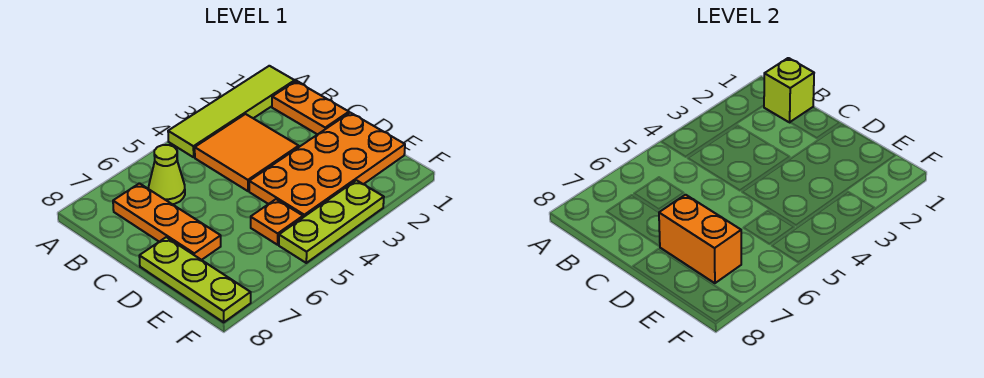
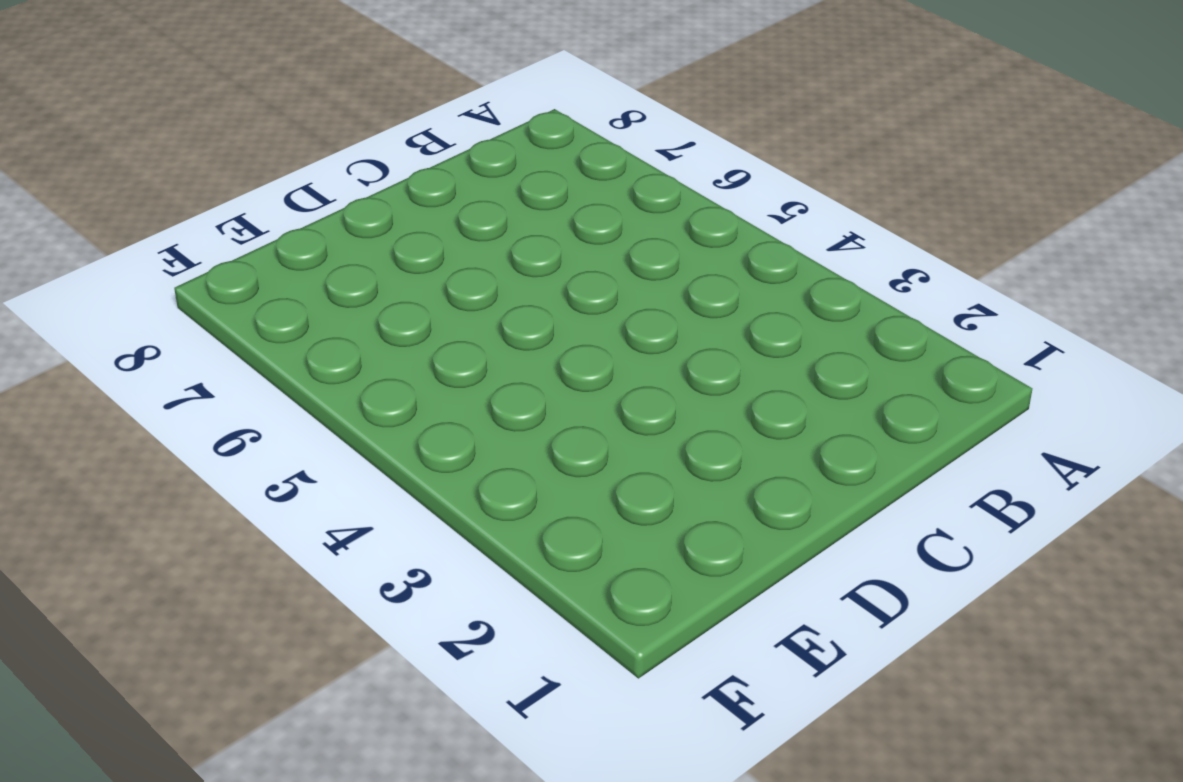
none -> lime 1x4 tile [168,66,295,157]
none -> orange 1x2 plate [272,81,349,135]

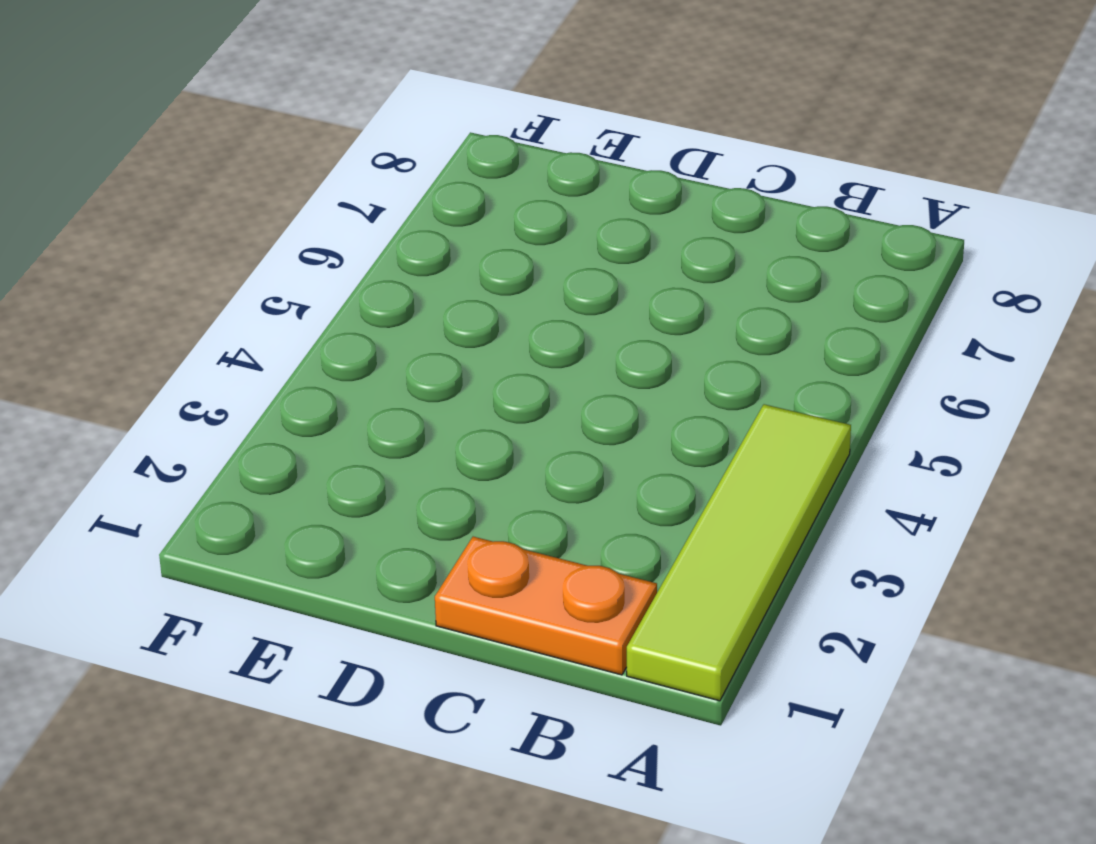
none -> orange 2x2 tile [195,114,299,191]
none -> lime 1x1 cone [149,145,185,204]

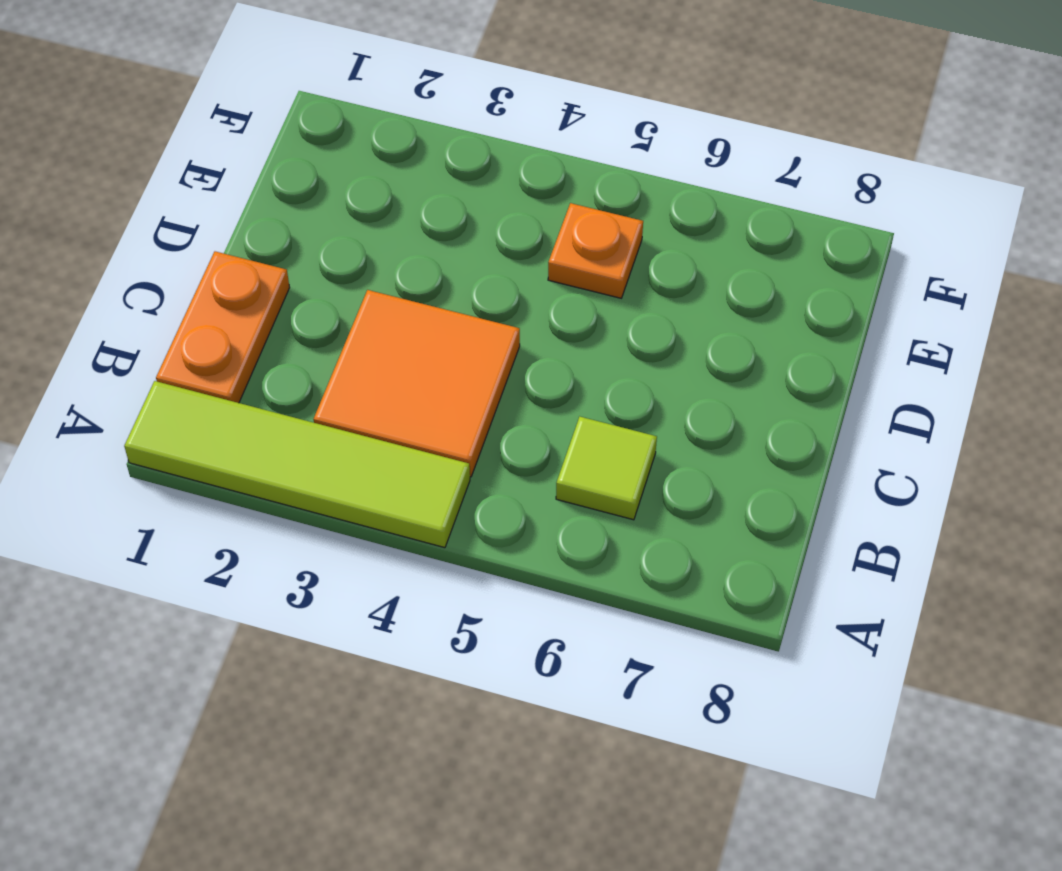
lime 1x1 tile [556,417,657,520] -> lime 1x1 cone [149,145,185,204]
none -> orange 1x3 plate [113,183,221,260]
none -> orange 2x4 plate [249,113,405,217]

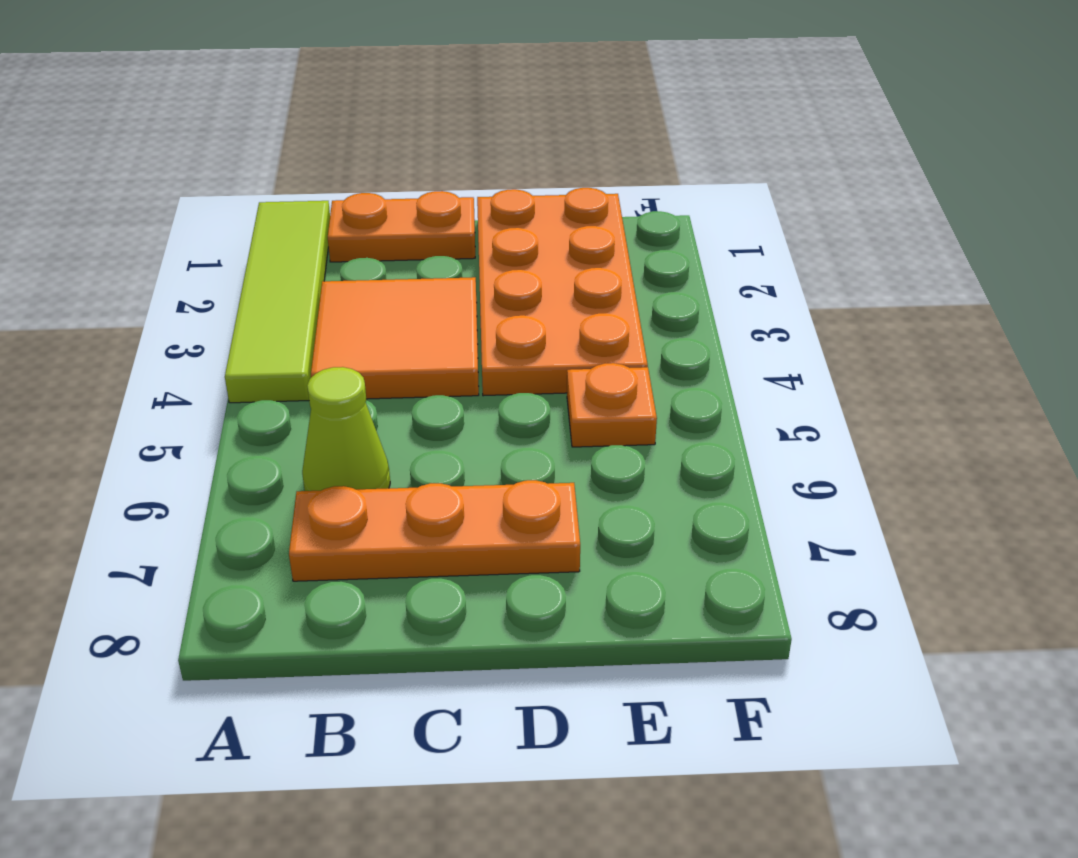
none -> lime 1x3 plate [139,237,251,322]
none -> lime 1x3 plate [279,180,384,263]

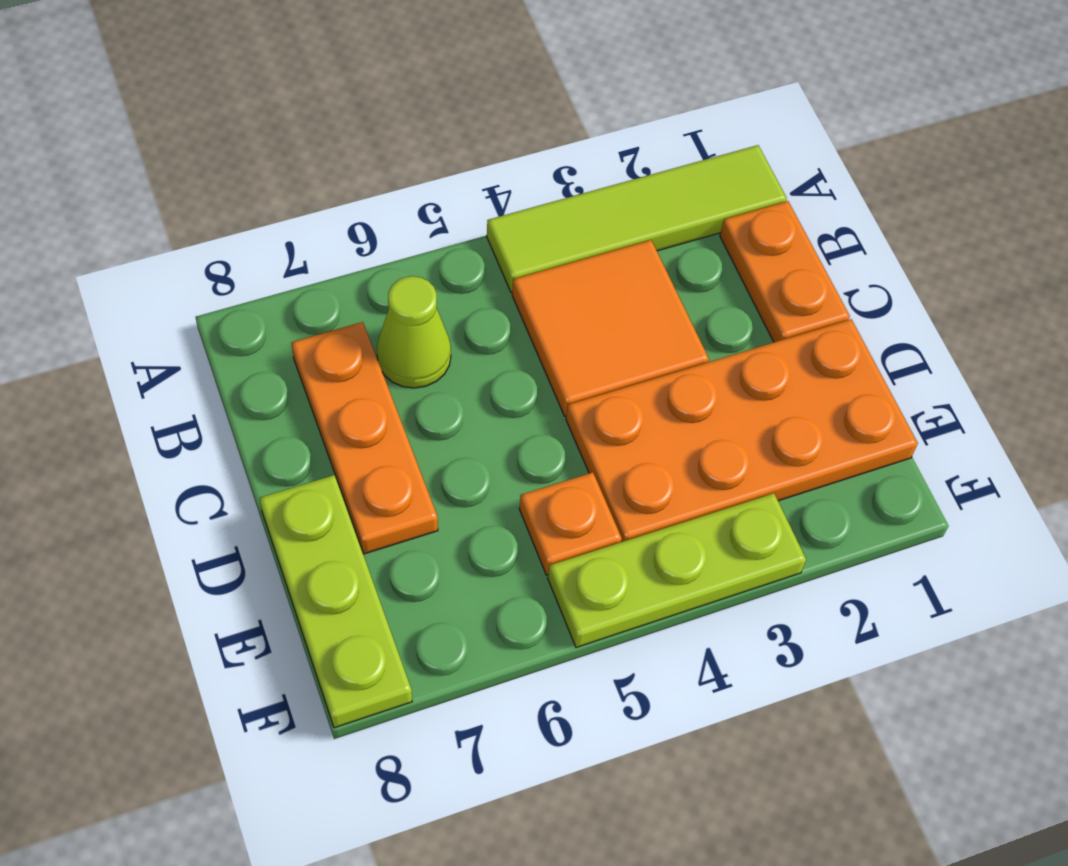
none -> lime 1x1 brick [764,58,814,122]
none -> orange 1x2 brick [659,195,741,283]

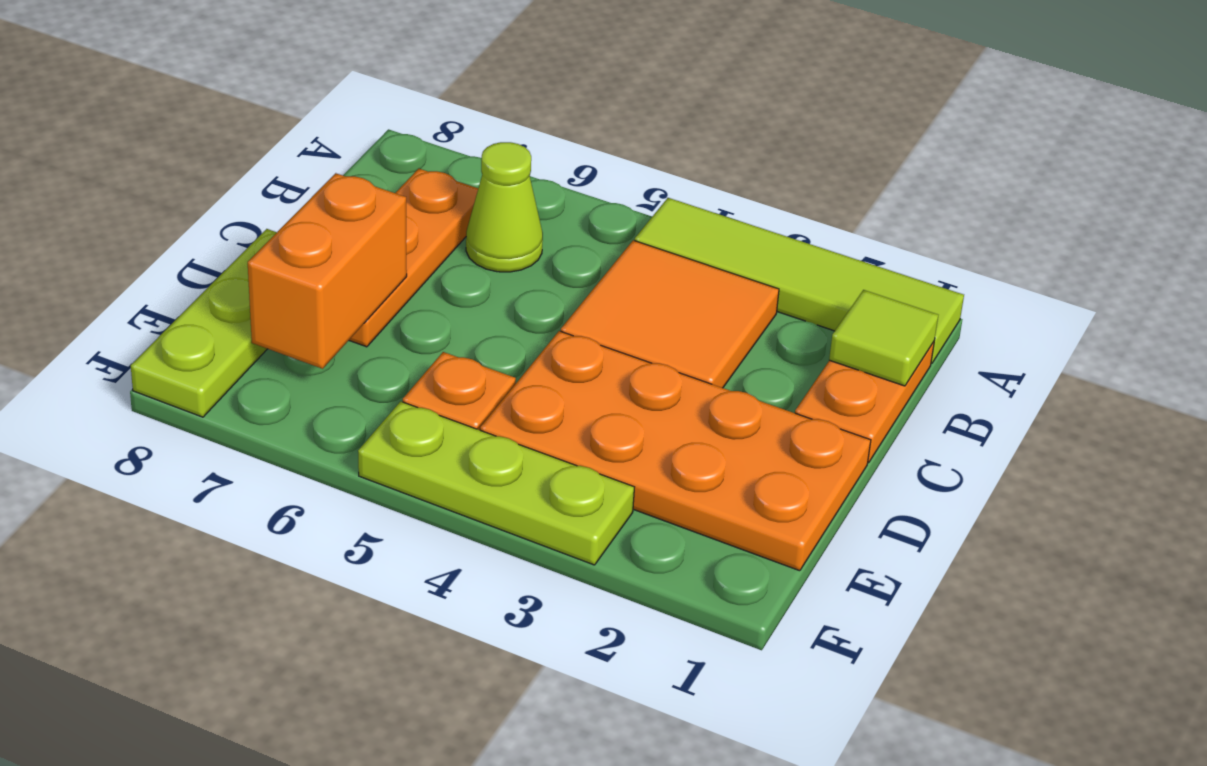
lime 1x1 tile [829,290,938,386] -> lime 1x1 brick [764,58,814,122]

